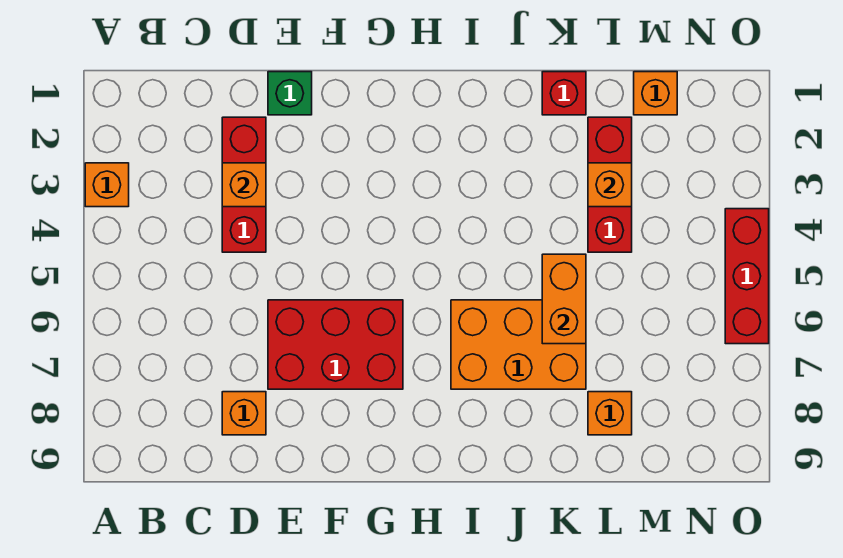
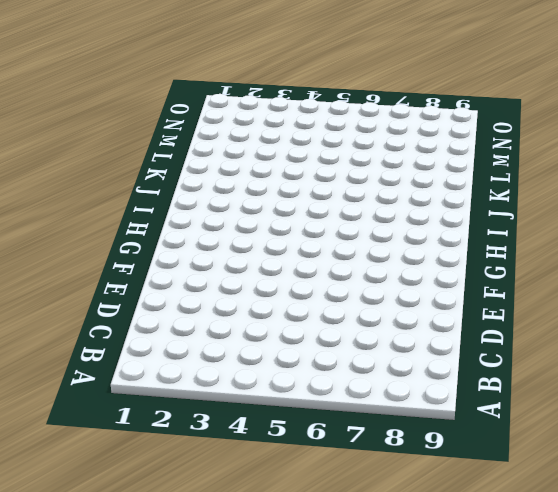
none -> orange 1x1 brick [85,163,129,207]
none -> red 1x3 brick [222,117,266,252]
none -> orange 1x1 brick [222,392,266,435]

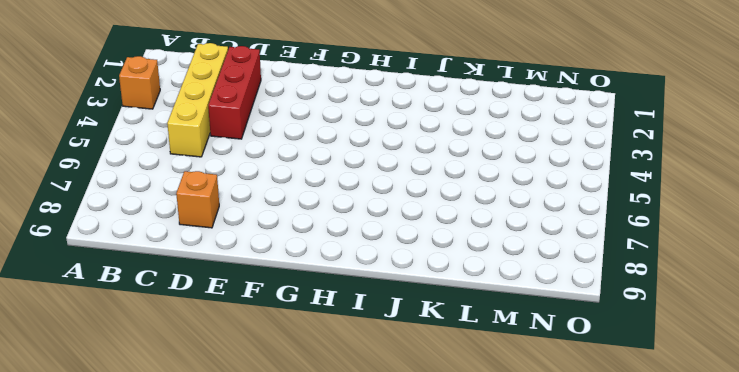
yellow 1x4 brick [167,43,228,157] -> none
none -> green 1x1 brick [268,72,312,115]
none -> red 2x3 brick [268,300,403,389]
none -> orange 2x3 brick [451,300,586,389]

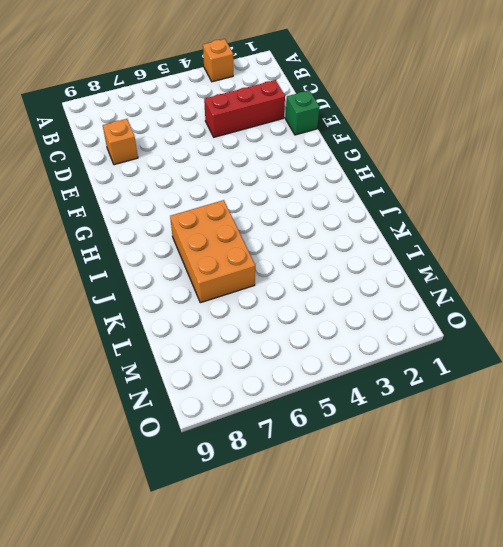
none -> red 2x3 brick [268,300,403,389]
none -> red 1x1 brick [542,72,586,115]
none -> red 1x3 brick [588,117,632,252]

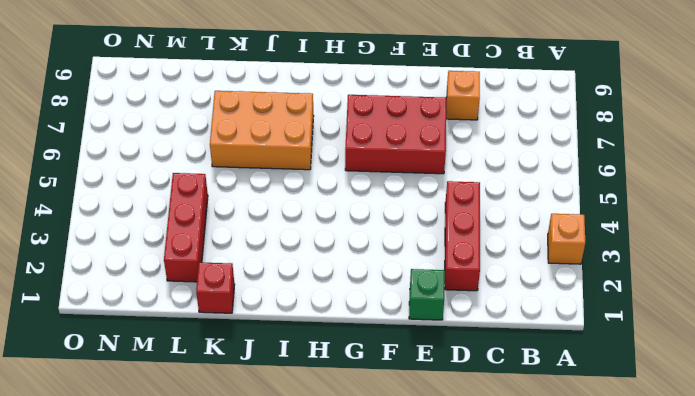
none -> orange 1x1 brick [588,392,632,435]
none -> orange 1x1 brick [634,72,677,115]
none -> red 1x3 brick [725,209,769,344]

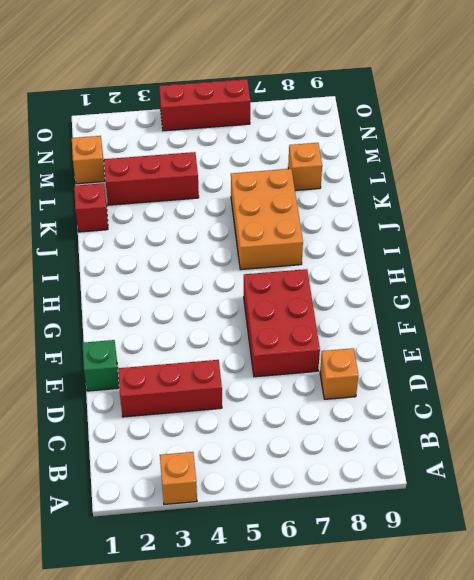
none -> orange 1x1 brick [222,163,266,207]
none -> orange 1x2 brick [542,254,586,344]
none -> orange 1x1 brick [588,163,632,207]

